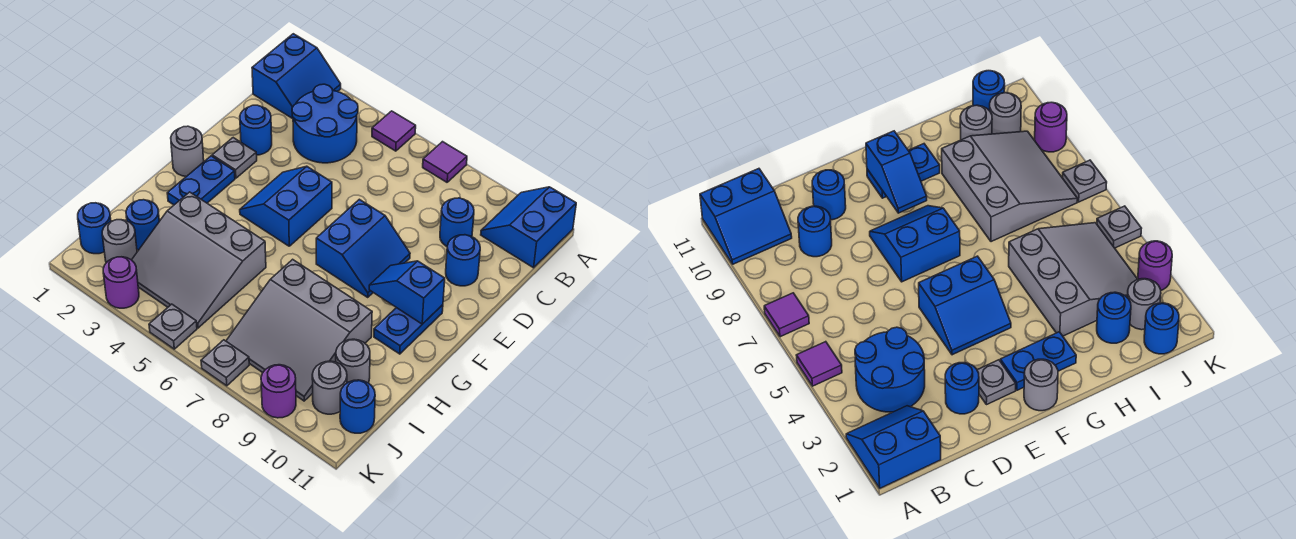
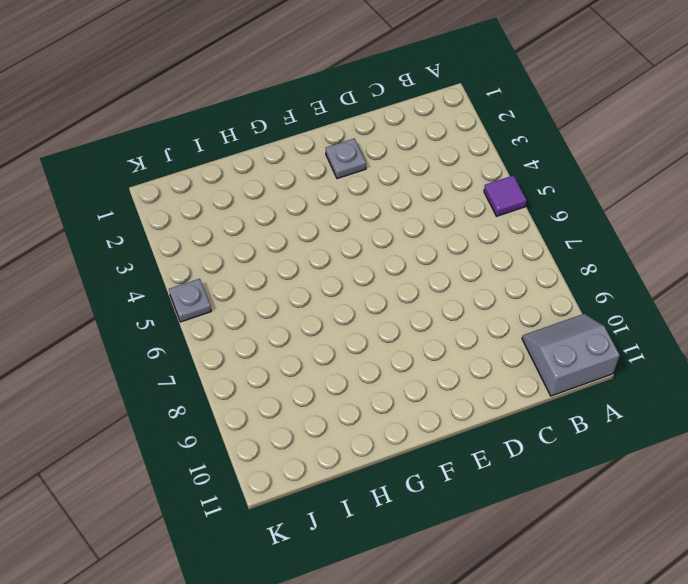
grey 2x2 slope [522,314,620,396] -> blue 2x2 slope [481,187,576,268]
none -> blue 2x2 slope [252,34,341,119]
none -> purple 1x1 tile [423,142,467,182]
none -> blue 2x2 round brick [292,84,358,163]

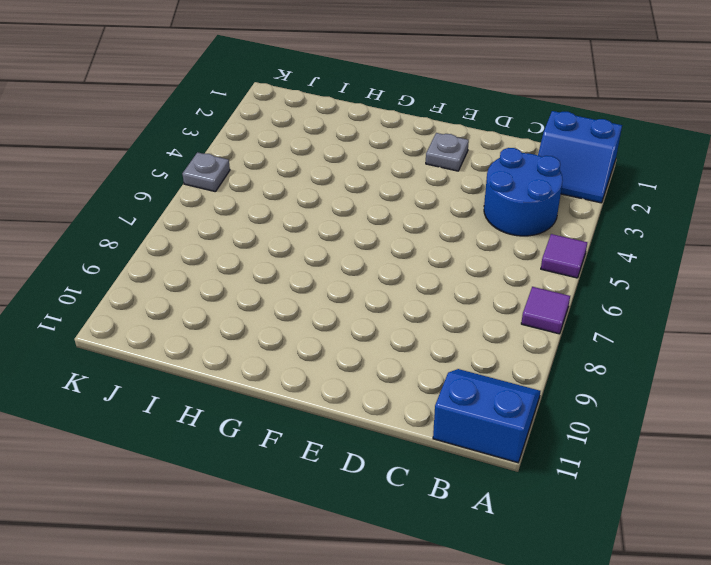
none -> blue 1x1 round brick [440,198,474,246]
none -> blue 1x1 round brick [240,105,272,155]
none -> blue 1x1 round brick [446,235,480,286]

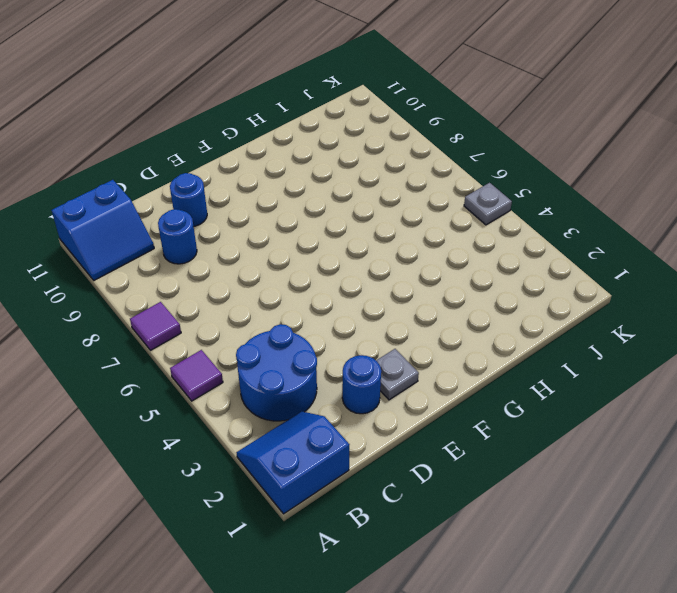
none -> blue 2x2 slope [240,166,332,246]
none -> blue 2x2 slope [316,199,410,297]
none -> grey 1x1 round brick [171,126,204,176]

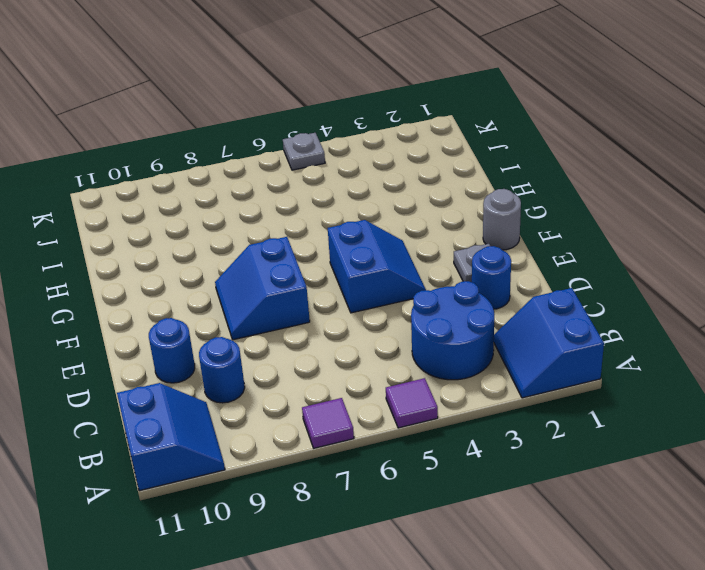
none -> blue 1x2 plate [167,156,235,205]
none -> blue 1x2 plate [374,305,443,354]
none -> grey 3x3 slope [132,192,266,328]

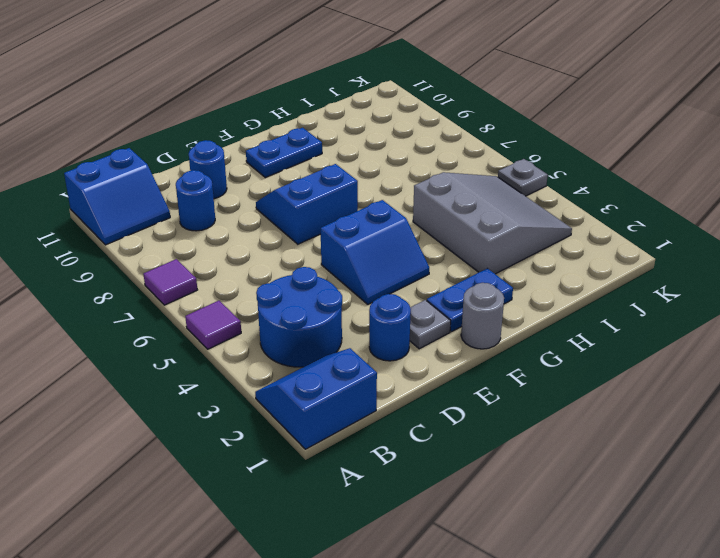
none -> grey 3x3 slope [226,259,372,401]
none -> blue 1x1 round brick [126,200,159,250]
none -> grey 1x1 round brick [336,339,370,383]

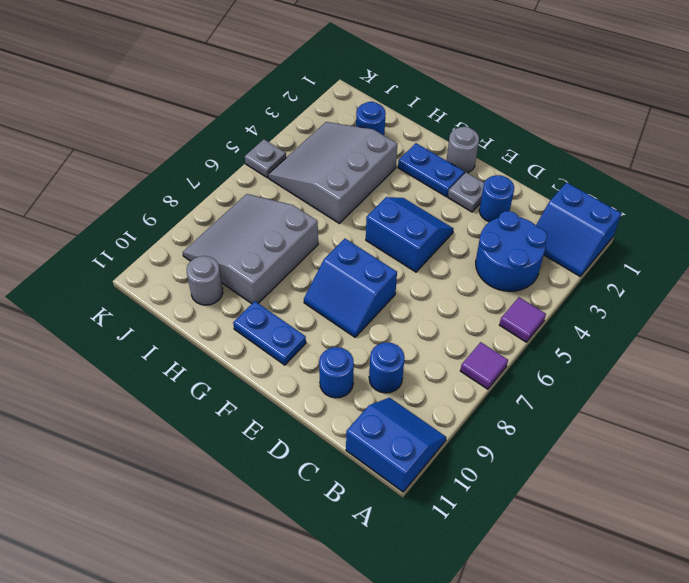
none -> blue 1x1 round brick [78,203,111,254]
none -> grey 1x1 round brick [102,220,137,263]
none -> grey 1x1 round brick [312,361,347,414]

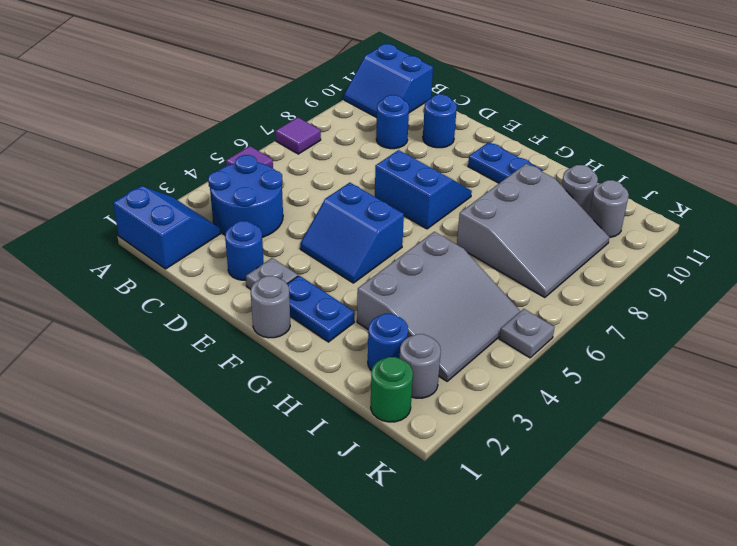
green 1x1 round brick [371,357,413,422] -> blue 1x1 round brick [78,203,111,254]
none -> blue 1x1 round brick [340,380,375,433]
none -> purple 1x1 round brick [103,257,139,308]
none -> grey 1x1 plate [201,340,249,386]

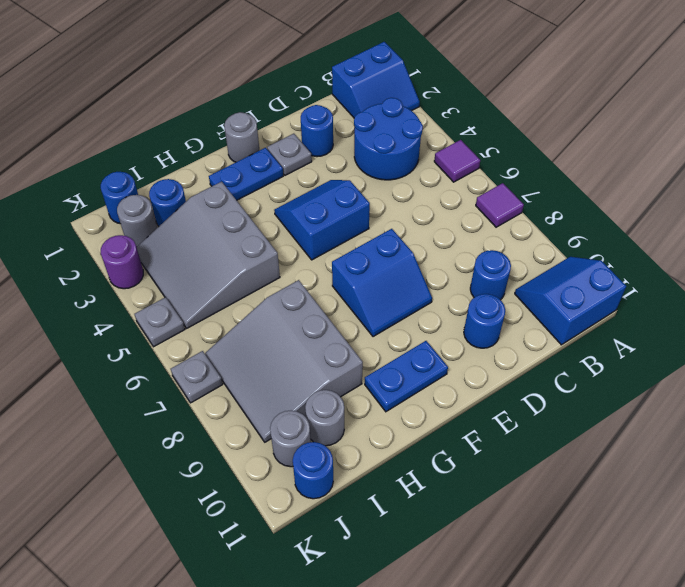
none -> purple 1x1 round brick [261,365,296,418]
none -> blue 1x2 slope [369,261,445,324]

